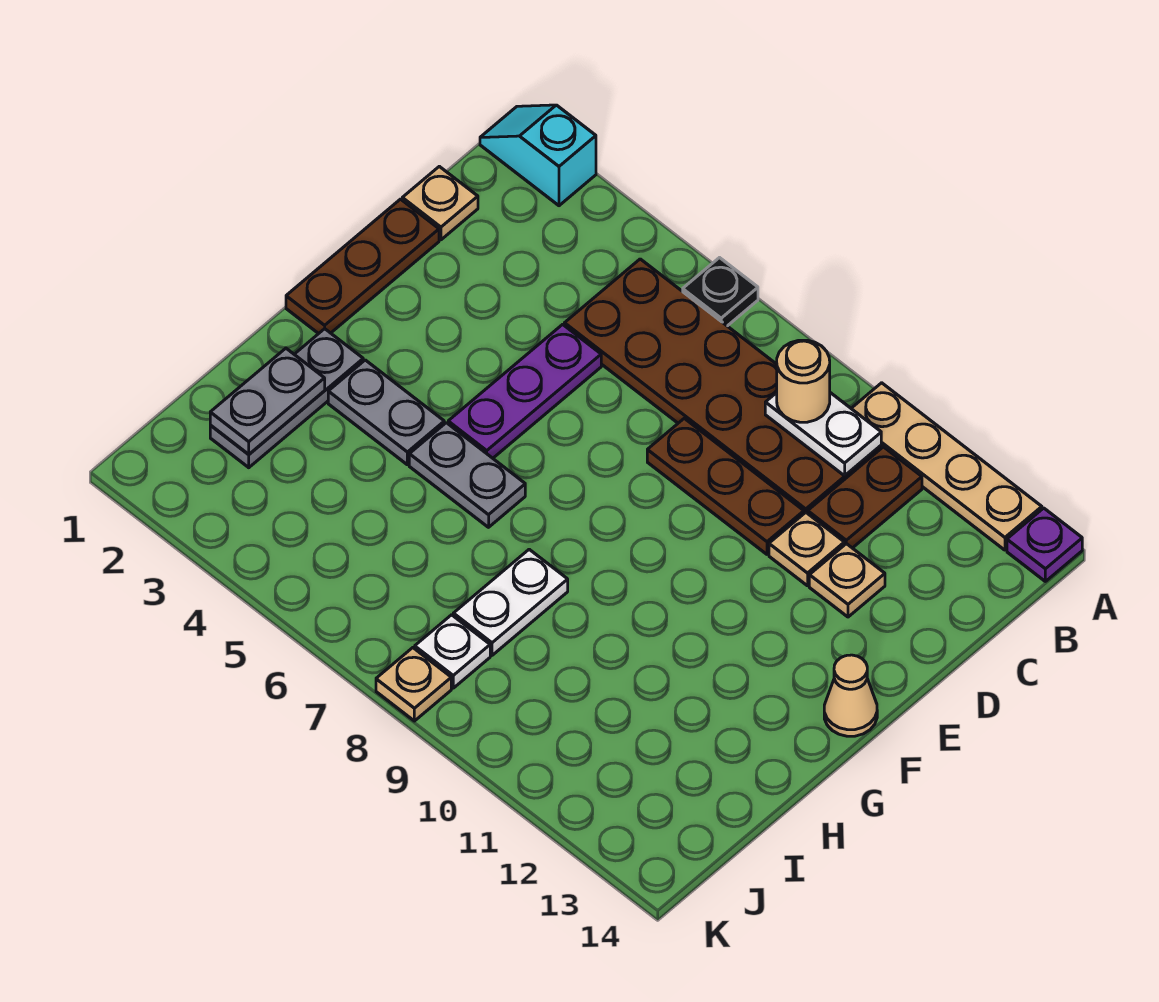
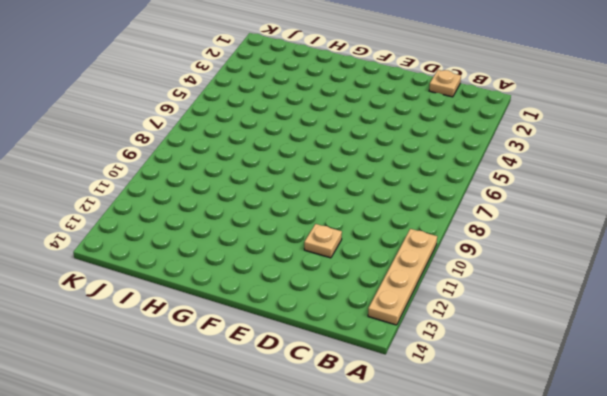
none -> cyan 1x2 slope [480,105,596,206]
none -> black 1x1 plate [683,258,758,326]
none -> purple 1x1 plate [1007,508,1082,581]

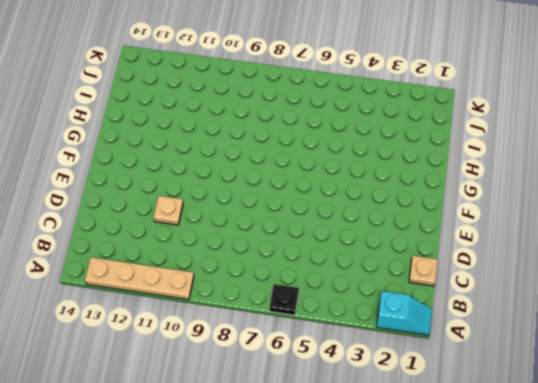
none -> purple 1x1 plate [1007,508,1082,581]
none -> brown 2x6 plate [564,259,881,513]
none -> brown 1x2 plate [808,447,922,548]

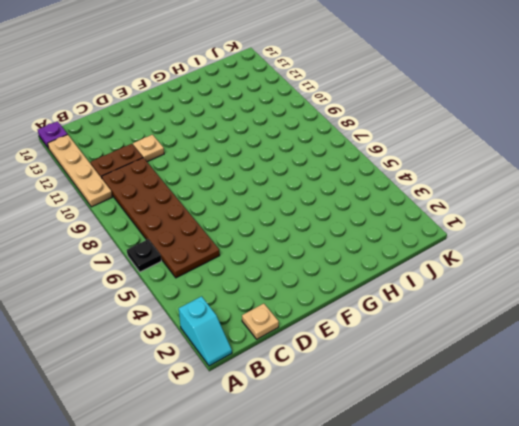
none -> brown 1x3 plate [286,199,439,334]
none -> purple 1x3 plate [448,324,601,458]
none -> brown 1x3 plate [647,418,804,554]

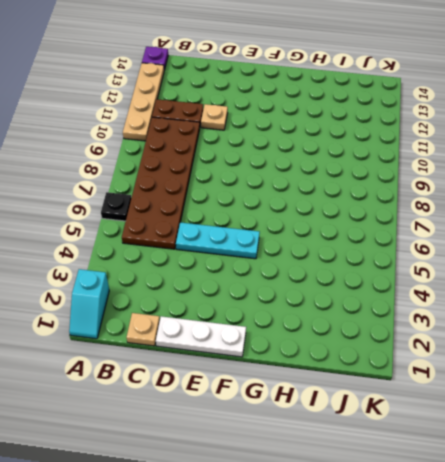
white 1x3 plate [156,316,246,357] -> brown 1x3 plate [286,199,439,334]
cyan 1x3 plate [176,222,260,259] -> purple 1x3 plate [448,324,601,458]
none -> brown 1x3 plate [647,418,804,554]
none -> tan 1x1 plate [809,544,885,617]
none -> tan 1x1 cone [824,655,877,736]

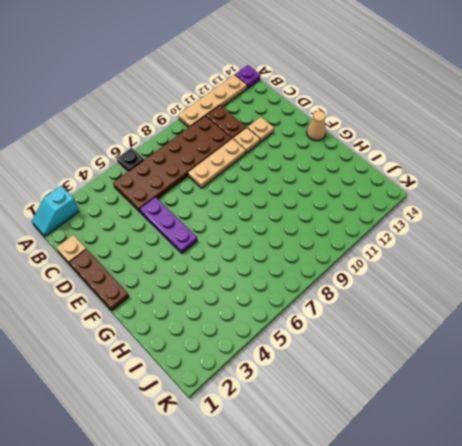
tan 1x3 plate [188,138,246,188] -> brown 1x3 plate [647,418,804,554]
none -> grey 1x3 plate [210,329,363,468]
none -> grey 1x2 plate [328,360,444,465]
none -> grey 1x2 plate [409,423,525,527]

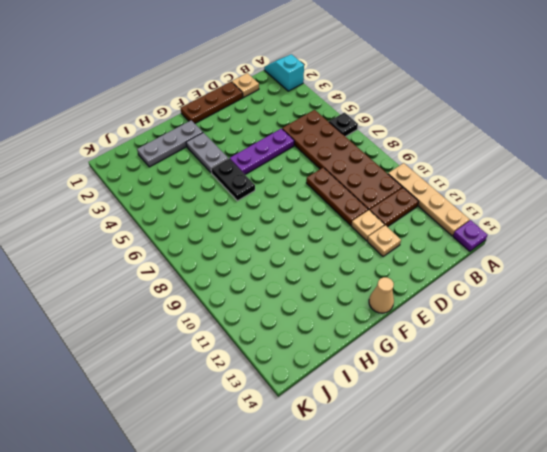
black 1x2 plate [211,158,255,201] -> grey 1x2 plate [409,423,525,527]
none -> white 1x2 plate [453,549,568,655]
none -> white 1x1 plate [415,615,490,688]
none -> tan 1x1 plate [376,648,451,721]

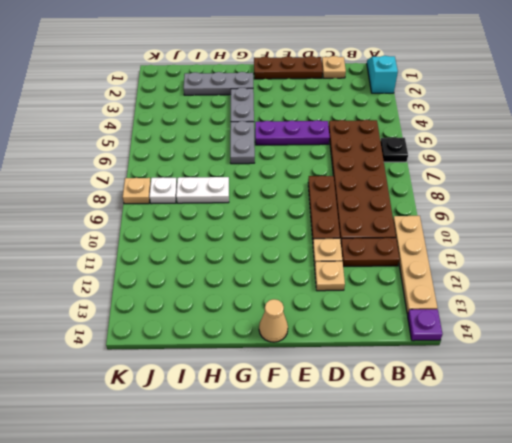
none -> white 1x2 plate [765,393,881,476]
none -> grey 1x2 plate [210,348,325,454]
none -> tan 1x1 round brick [777,340,830,422]

